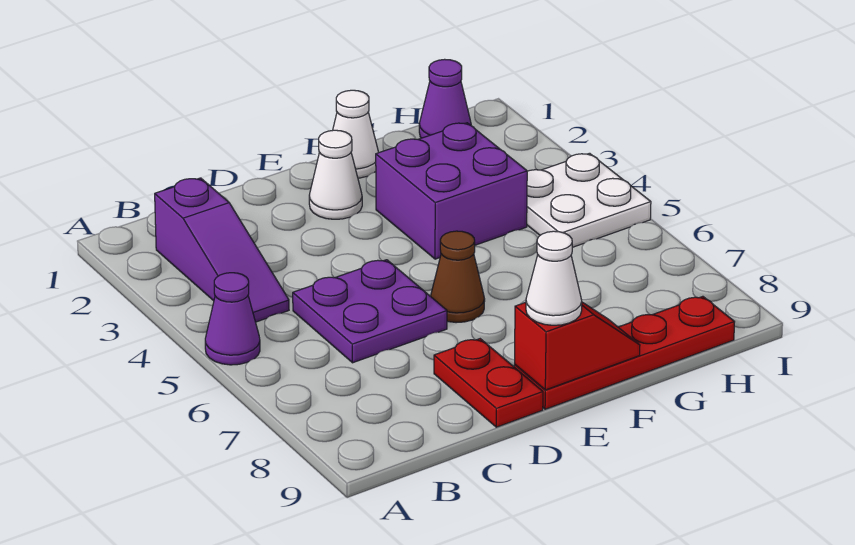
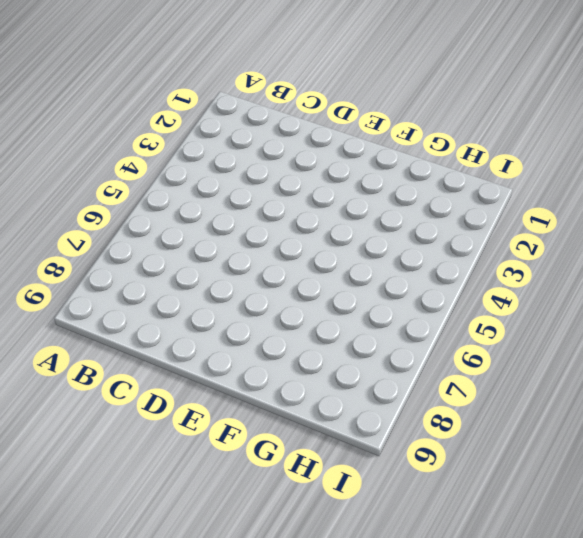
none -> purple 1x1 cone [205,273,260,365]
none -> purple 1x3 slope [155,178,289,322]
none -> purple 2x2 plate [293,260,447,363]

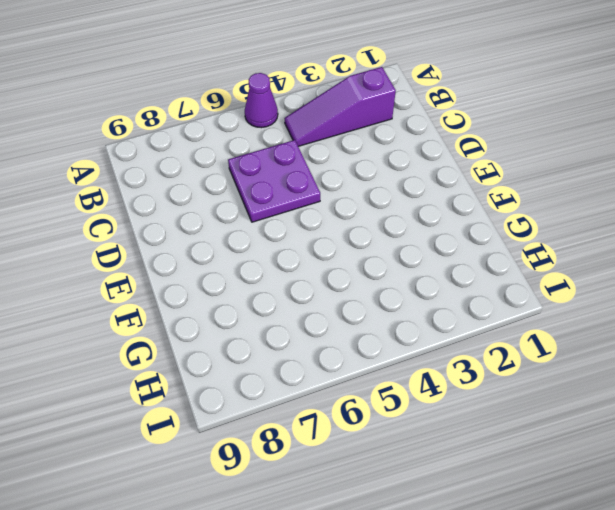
none -> red 1x2 plate [434,339,543,427]
none -> white 1x1 cone [309,130,362,219]
none -> brown 1x1 cone [431,231,485,323]

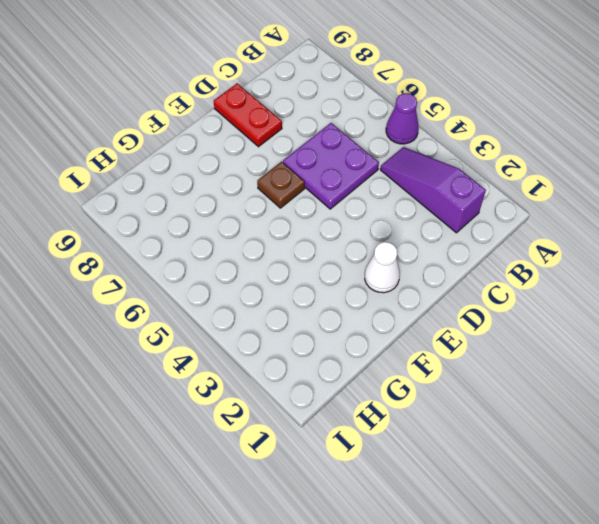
brown 1x1 plate [257,162,305,208] -> brown 1x1 cone [431,231,485,323]
none -> red 1x4 plate [514,296,734,409]
none -> white 1x1 cone [333,90,379,178]
none -> purple 2x2 brick [376,123,527,259]

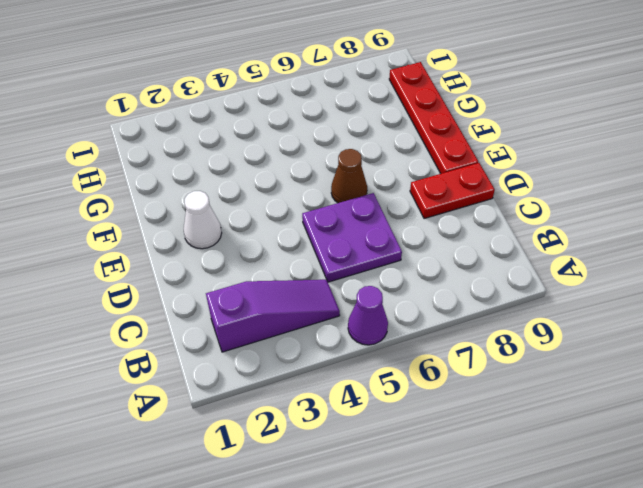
none -> white 1x1 cone [333,90,379,178]
none -> purple 2x2 brick [376,123,527,259]
none -> purple 1x1 cone [419,59,471,138]

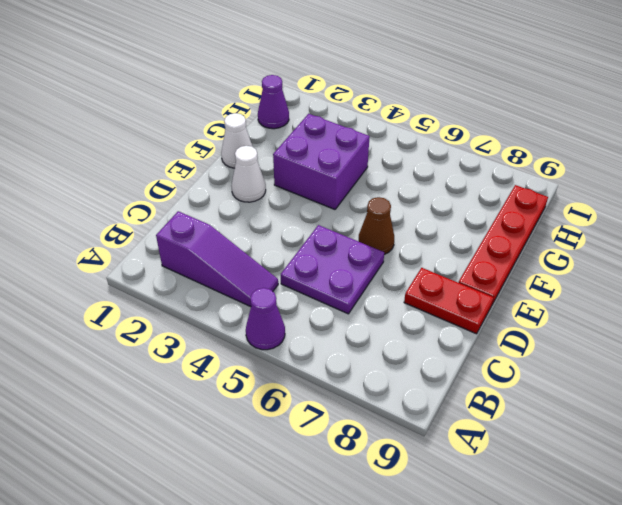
none -> white 2x2 plate [527,153,651,247]
none -> red 1x2 slope [515,302,640,390]
none -> white 1x1 cone [526,231,582,325]

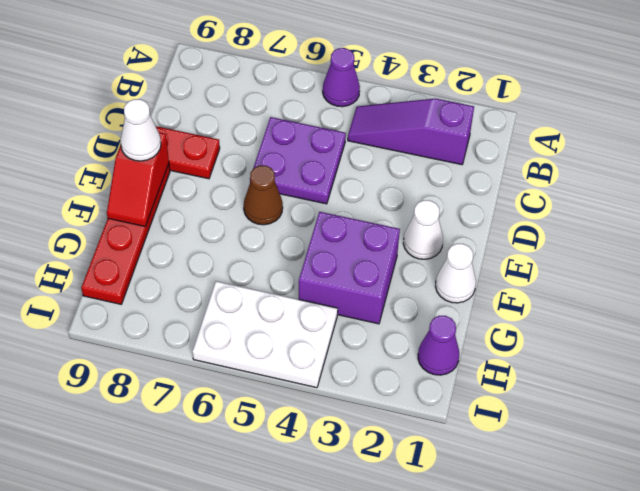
white 2x3 plate [193,281,338,388] -> white 2x2 plate [527,153,651,247]

